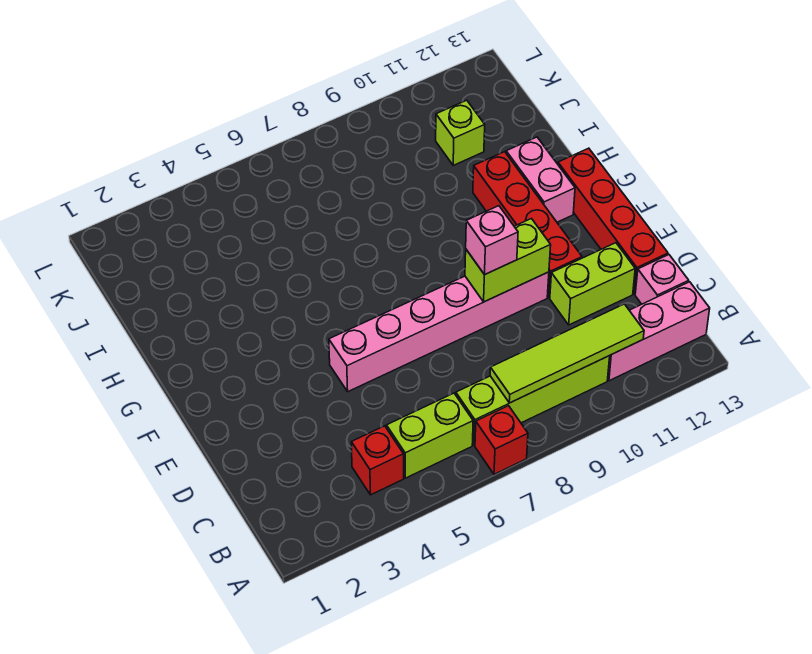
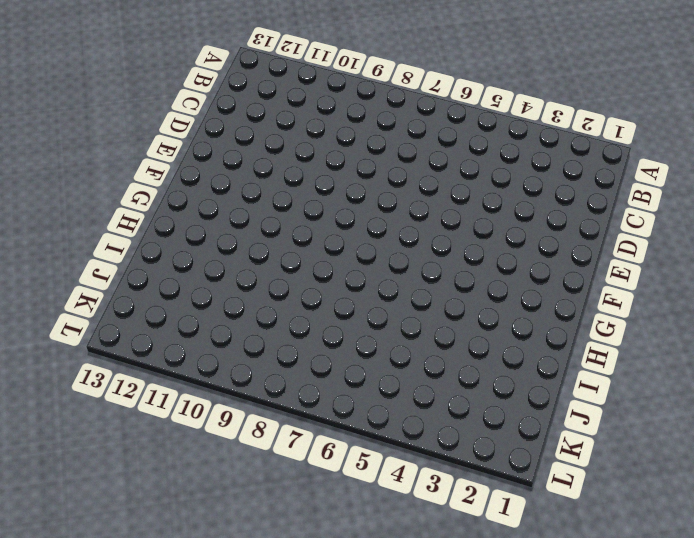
none -> red 1x1 brick [475,406,528,474]
none -> red 1x1 brick [351,426,404,495]
none -> lime 1x2 brick [386,393,473,478]

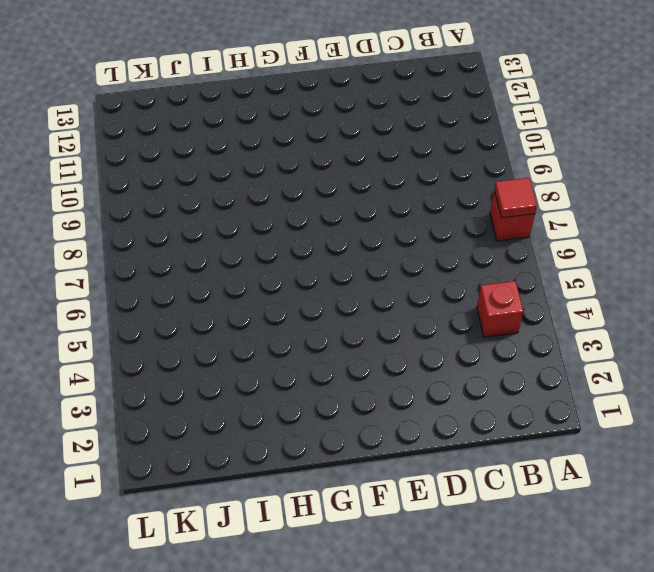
red 1x1 tile [494,178,537,218] -> none
none -> lime 1x2 brick [386,393,473,478]
none -> lime 1x4 brick [456,356,610,445]
none -> pink 1x3 brick [608,282,710,381]

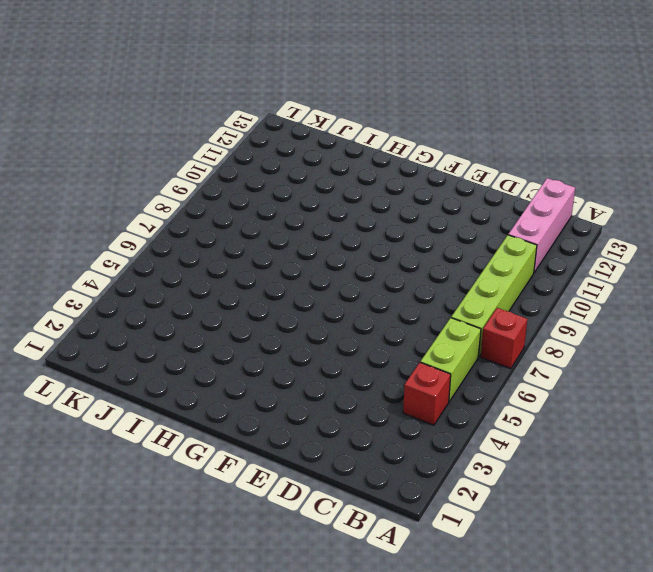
none -> pink 1x1 brick [635,255,689,304]
none -> lime 1x2 brick [550,243,635,325]
none -> red 1x4 brick [558,148,668,294]

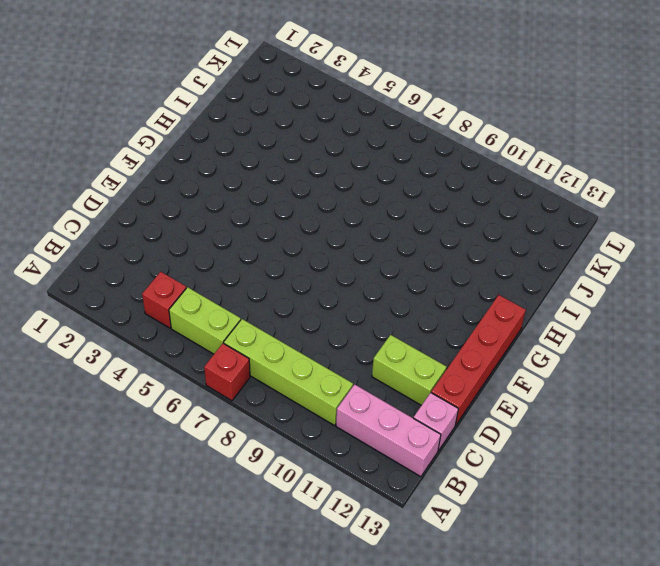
none -> pink 1x6 brick [329,272,549,392]
none -> red 1x4 brick [473,152,582,298]
none -> pink 1x2 brick [506,137,575,222]

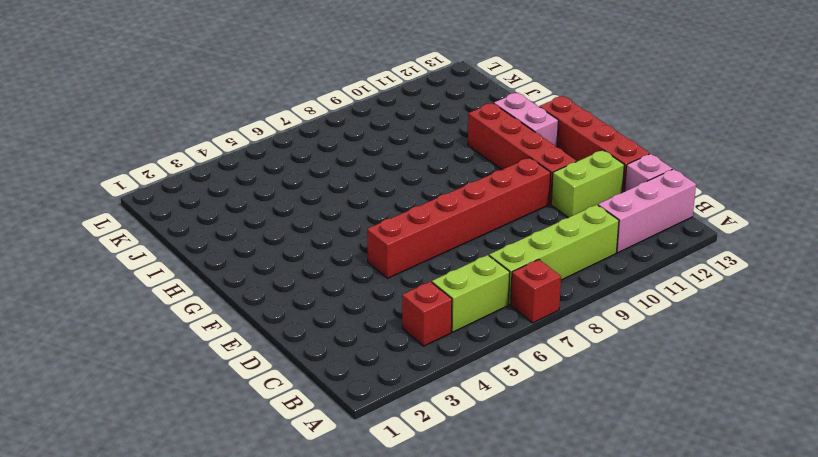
red 1x6 brick [367,158,551,278] -> pink 1x6 brick [329,272,549,392]
none -> lime 1x1 brick [436,100,485,165]
none -> lime 1x4 tile [490,304,644,403]
none -> lime 1x2 brick [465,219,551,302]

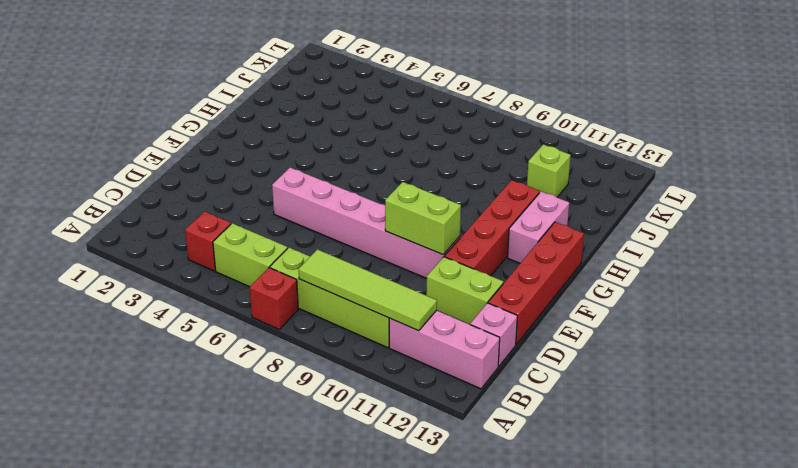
none -> pink 1x1 brick [466,206,518,275]

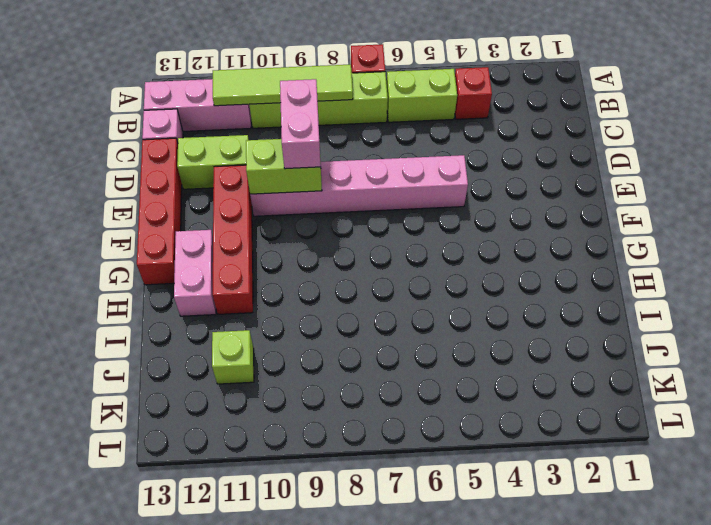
pink 1x2 brick [280,79,321,169] -> pink 1x1 brick [466,206,518,275]

